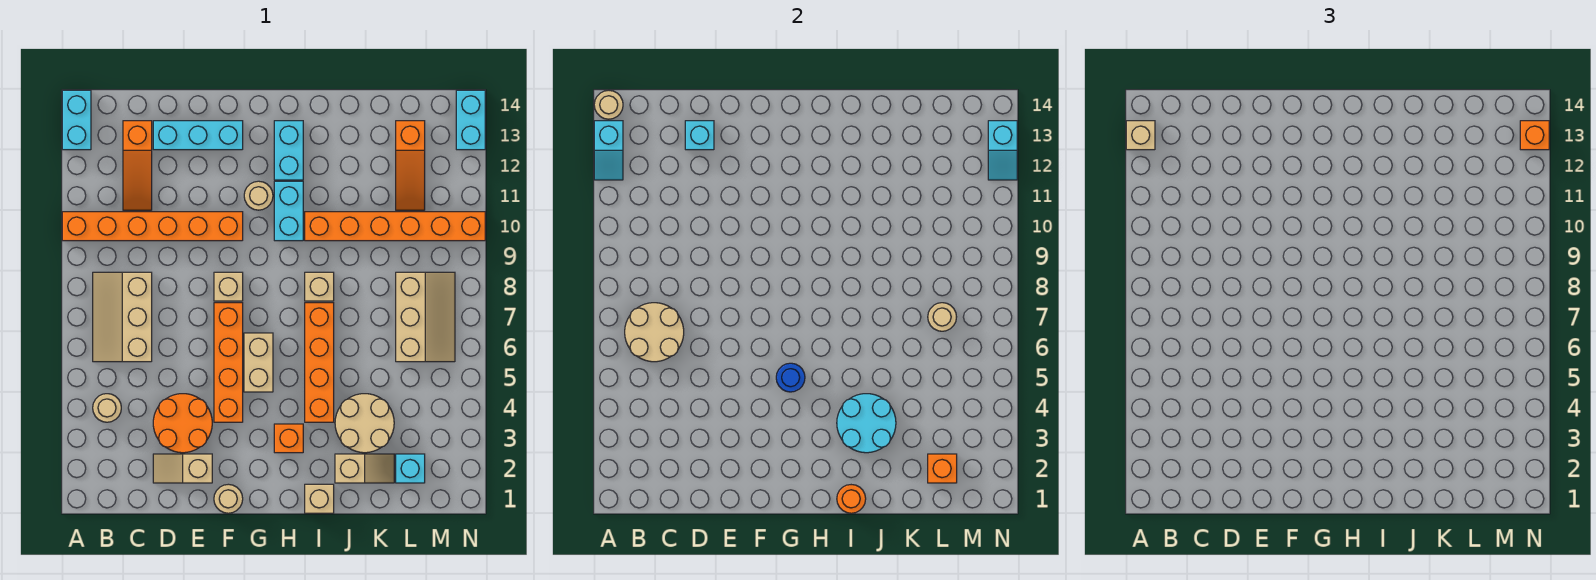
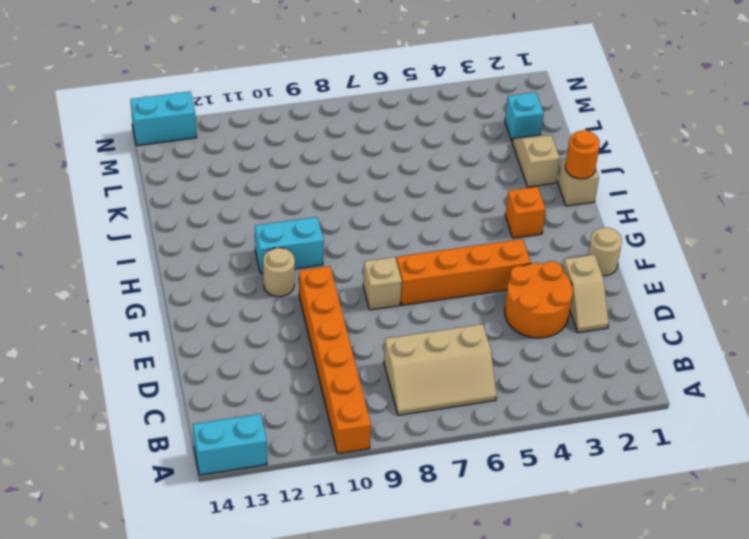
none -> tan 1x1 round brick [93,394,121,422]
none -> orange 1x3 slope [123,121,152,210]
none -> cyan 1x3 brick [153,121,243,150]
none -> tan 1x2 brick [244,333,273,392]

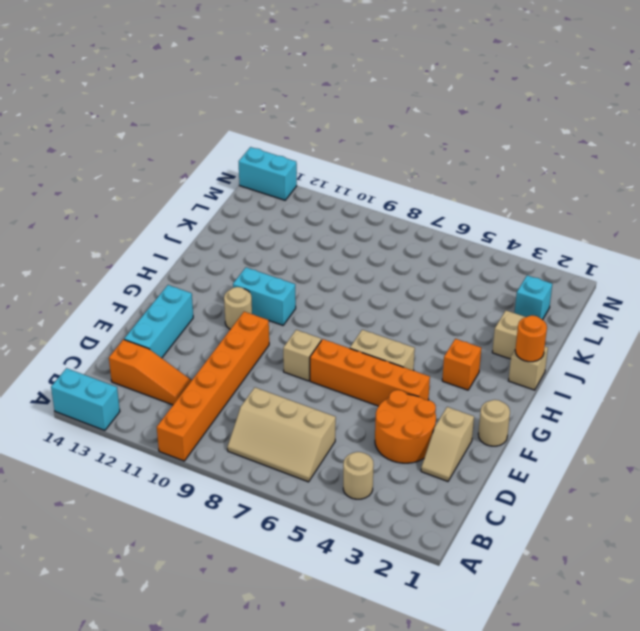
none -> cyan 1x2 brick [274,121,303,180]
none -> orange 1x4 brick [305,303,334,422]
none -> tan 1x1 brick [305,272,334,301]
none -> orange 1x6 brick [305,212,485,241]

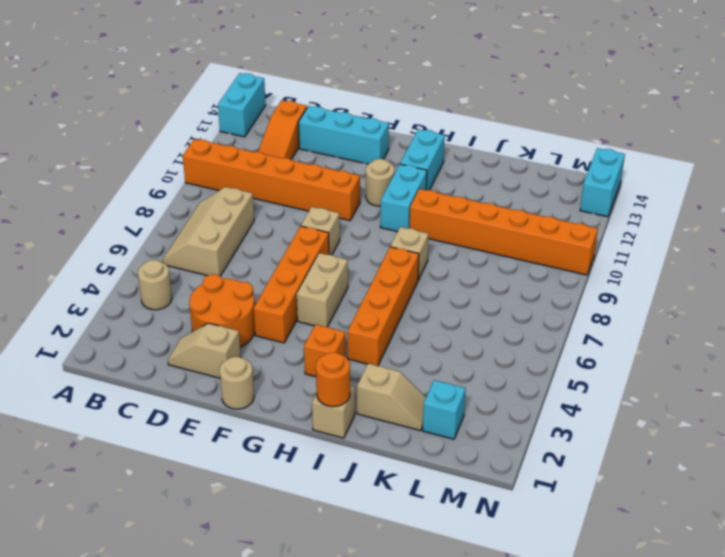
none -> tan 2x2 round brick [335,394,394,453]
none -> tan 2x3 slope [396,272,455,362]
none -> orange 1x3 slope [396,121,425,210]
none -> cyan 1x2 slope [594,121,623,180]

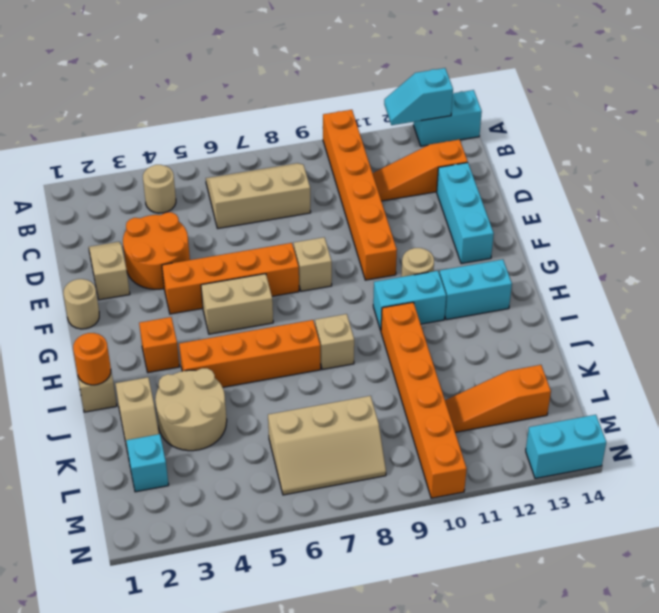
none -> tan 1x1 round brick [594,90,623,119]
none -> tan 2x2 round brick [625,303,684,362]
none -> cyan 1x1 brick [685,121,714,150]
none -> blue 1x1 round brick [776,363,805,392]

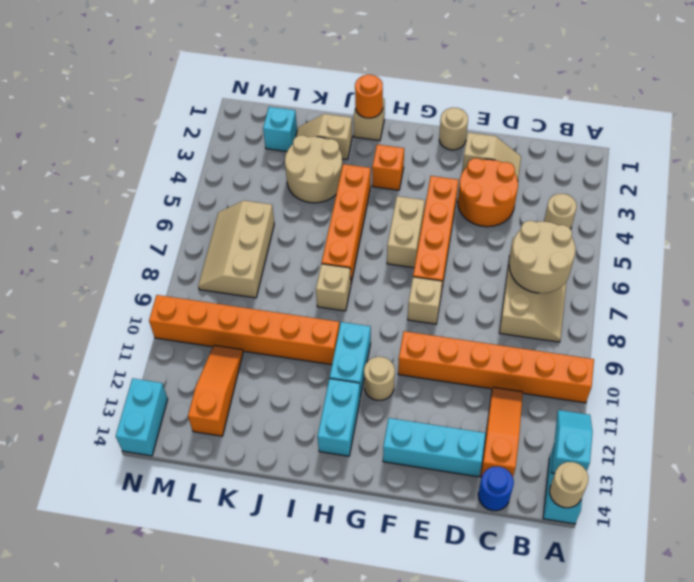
blue 1x1 round brick [478,467,514,511] -> blue 1x1 round brick moved to [776,363,805,392]
none -> cyan 1x1 brick [685,121,714,150]
none -> cyan 2x2 round brick [837,394,896,453]
none -> orange 1x1 brick [928,454,957,483]
none -> tan 1x1 round brick [928,303,956,331]

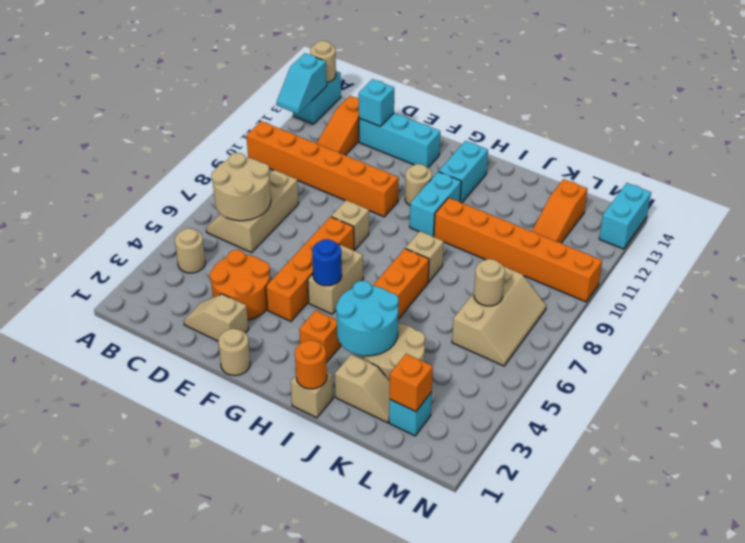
none -> cyan 1x2 slope [988,121,1017,180]
none -> tan 1x1 brick [1126,121,1155,150]
none -> orange 1x1 brick [1520,121,1549,150]

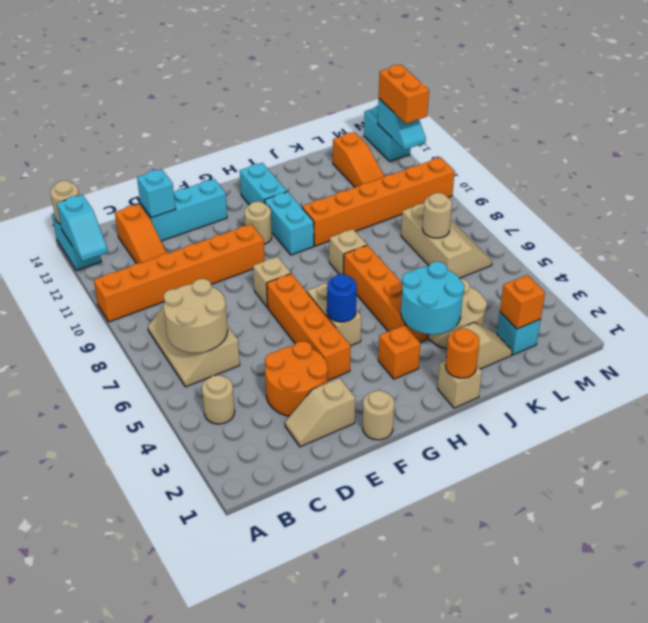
orange 1x2 brick [379,65,429,124] -> orange 1x1 brick [1520,121,1549,150]
none -> tan 1x1 brick [1126,121,1155,150]

